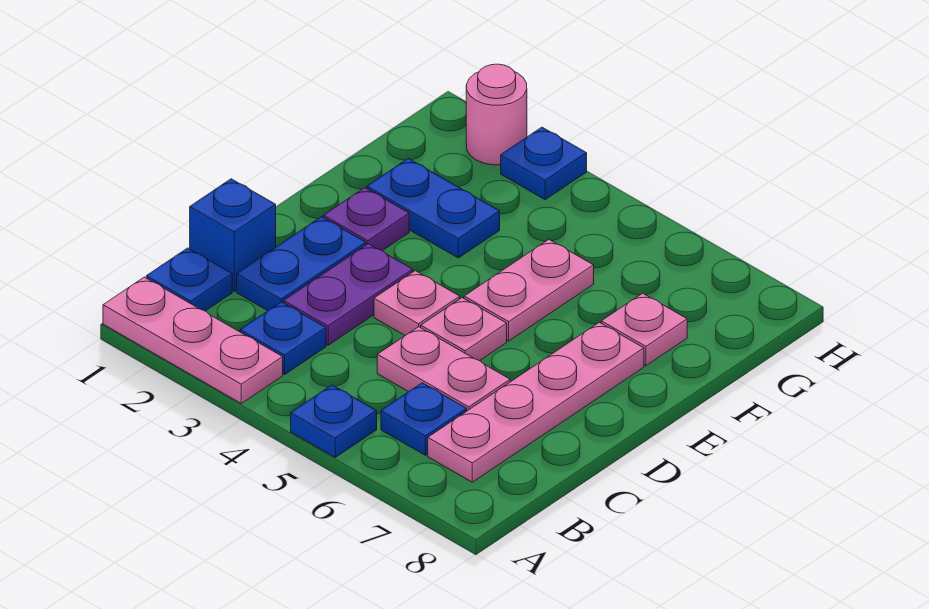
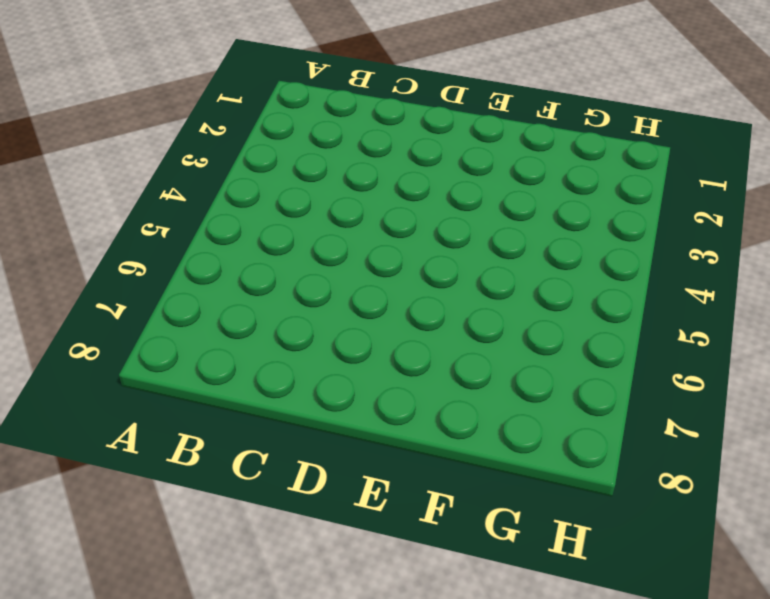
none -> pink 1x3 plate [103,277,283,404]
none -> blue 1x1 plate [291,385,377,457]
none -> blue 1x1 plate [146,248,232,311]

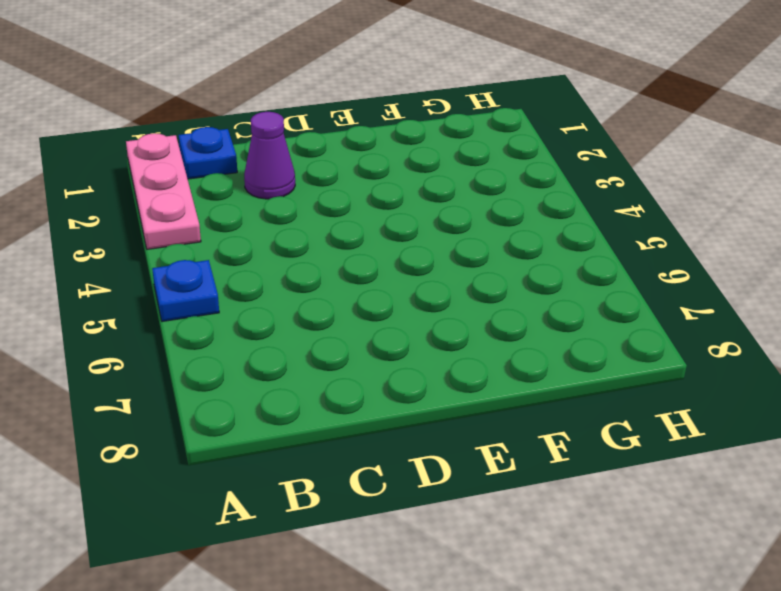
purple 1x1 cone [244,112,295,199] -> blue 1x2 plate [237,217,366,311]
none -> blue 1x1 plate [240,302,326,374]
none -> blue 1x1 plate [381,383,467,455]
none -> pink 1x4 plate [428,322,644,482]

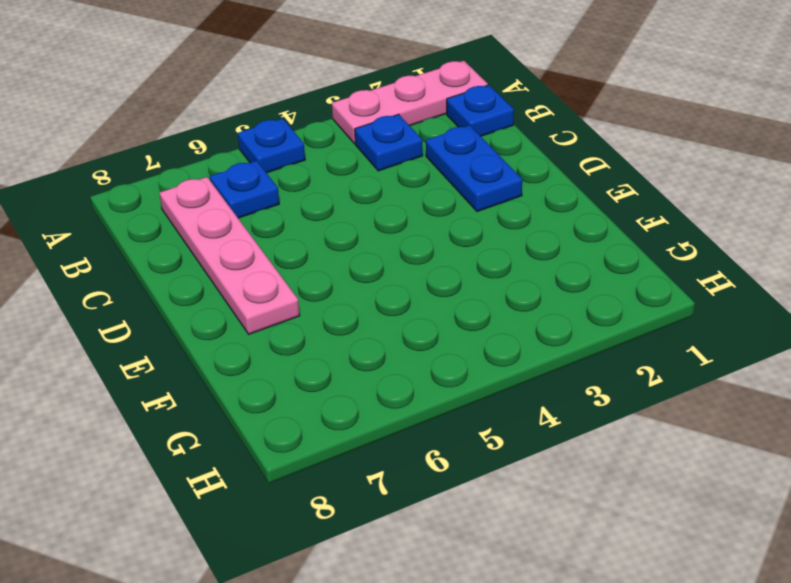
none -> blue 1x1 brick [190,179,276,291]
none -> purple 1x2 plate [284,244,413,345]
none -> pink 1x2 plate [377,327,510,411]

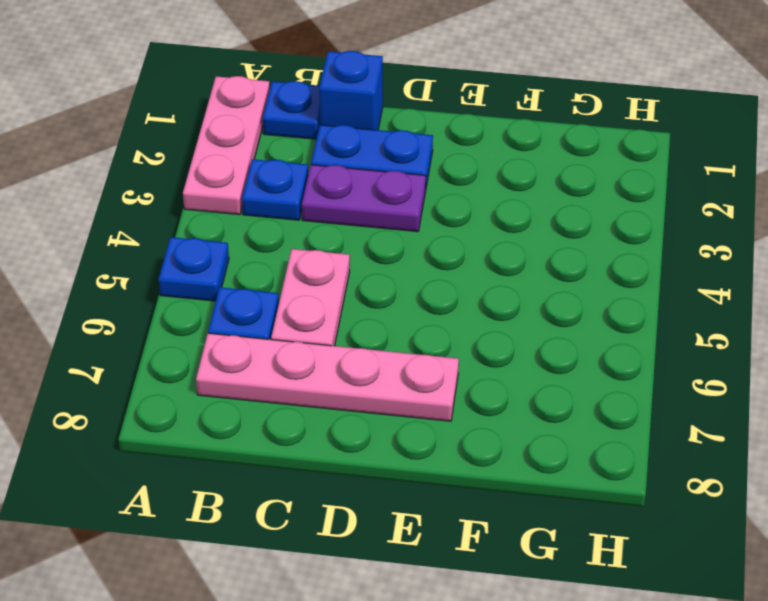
none -> pink 1x1 plate [374,271,460,335]
none -> pink 1x1 plate [421,298,507,361]
none -> purple 1x1 plate [323,188,409,251]

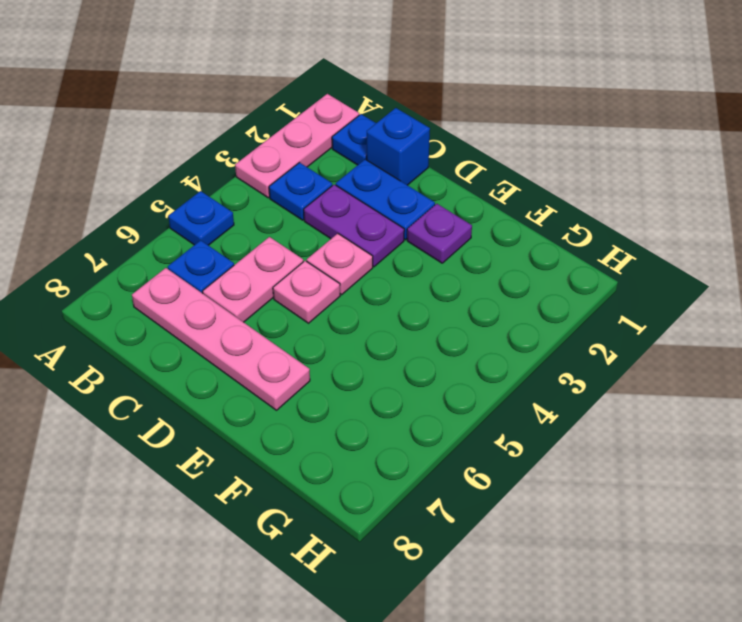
none -> pink 1x2 plate [464,239,594,341]
none -> blue 1x2 plate [367,159,500,258]
none -> pink 1x1 plate [601,293,687,366]

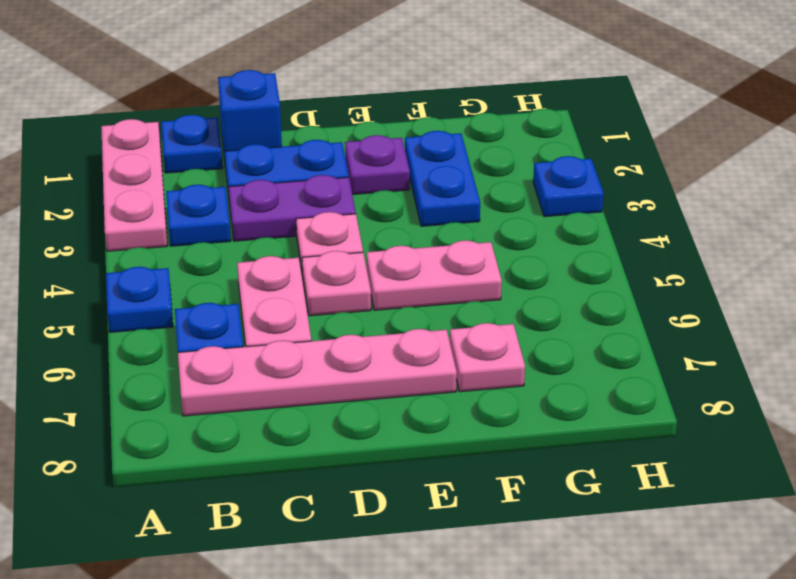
none -> pink 1x1 round brick [466,64,527,165]

